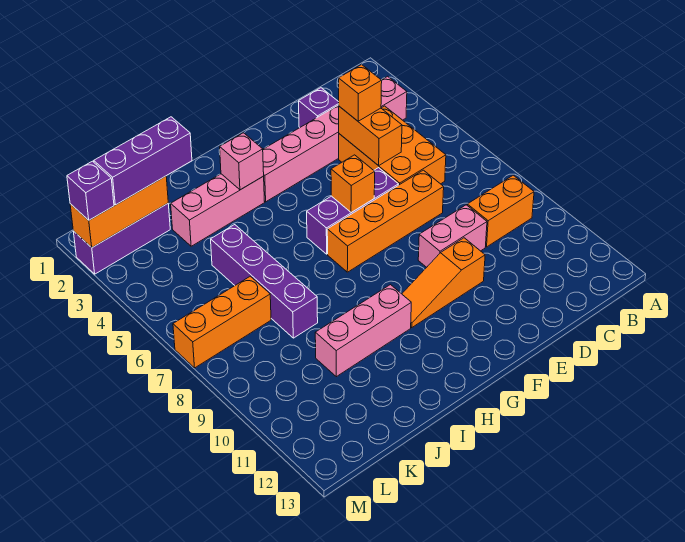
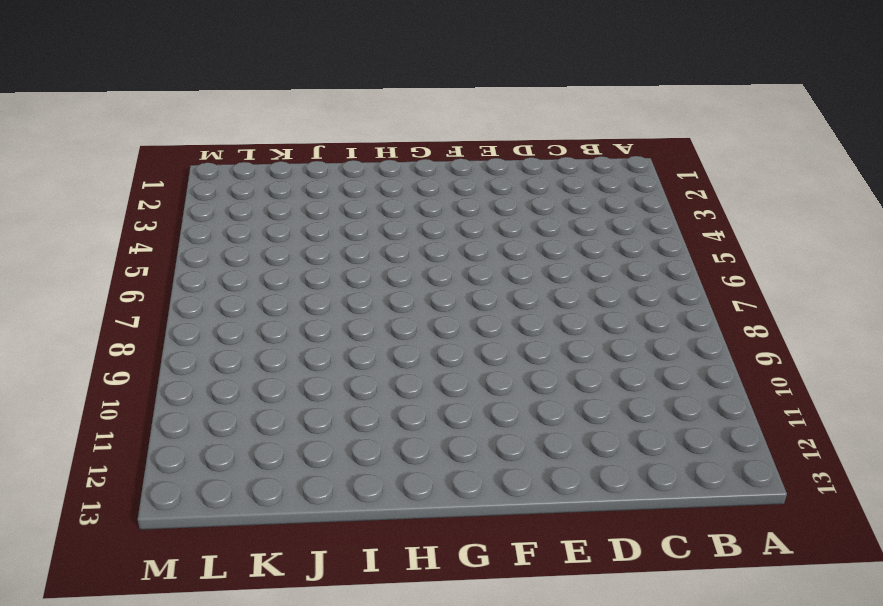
none -> pink 1x6 brick [263,76,407,202]
none -> orange 1x2 brick [467,175,534,247]
none -> orange 2x3 brick [339,106,446,185]

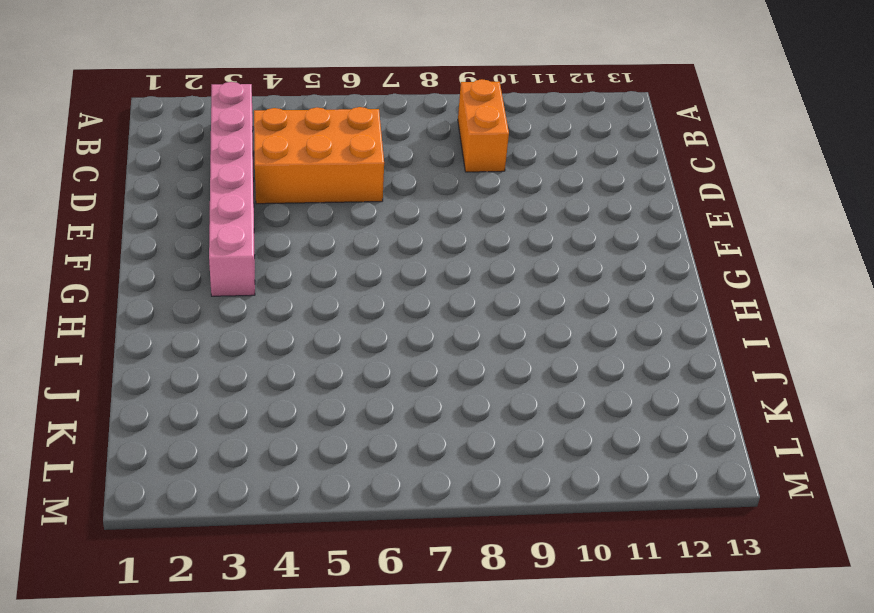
none -> purple 1x1 brick [299,88,339,127]
none -> orange 1x4 brick [327,170,444,272]
none -> pink 1x2 brick [418,205,487,267]

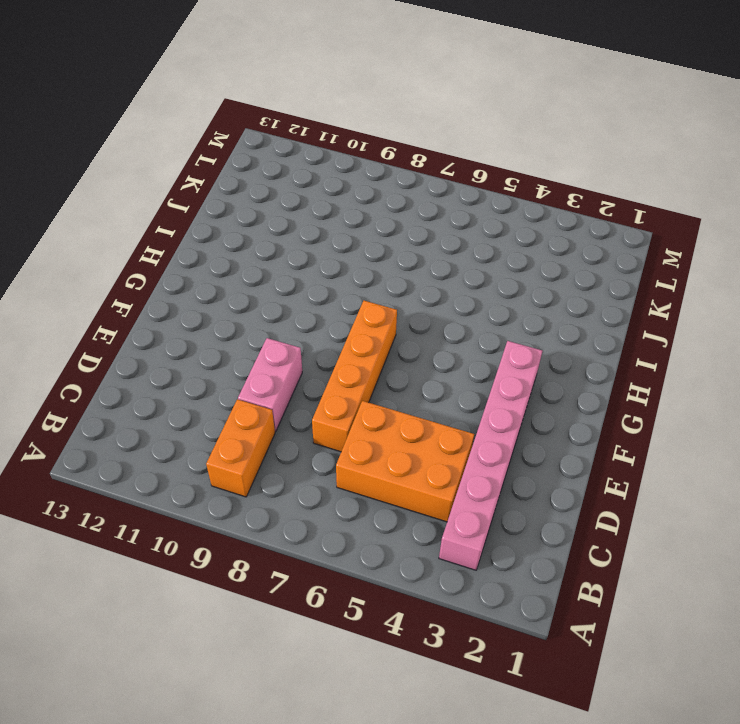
none -> purple 1x1 brick [299,88,339,127]
none -> purple 1x3 brick [307,168,398,254]
none -> orange 1x3 slope [402,238,485,328]

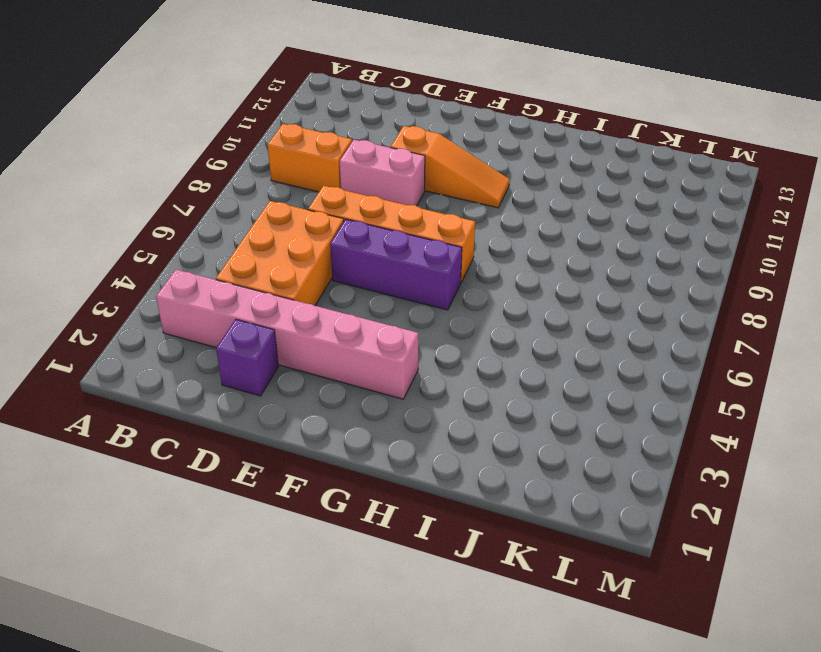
none -> pink 1x3 brick [171,174,265,246]
none -> pink 1x3 brick [315,285,411,377]
none -> purple 1x4 brick [211,225,318,338]

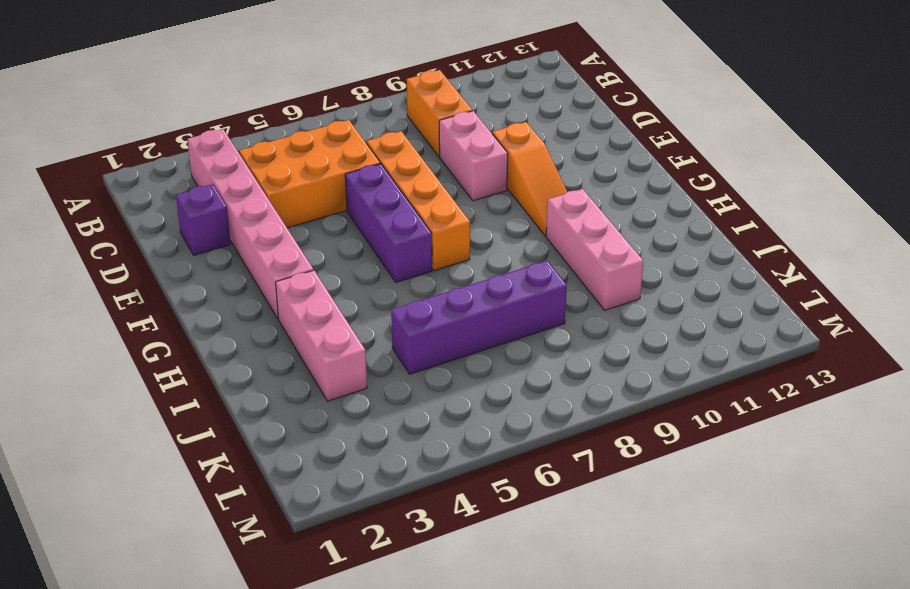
none -> purple 1x3 brick [73,204,170,274]
none -> orange 1x3 brick [173,276,271,368]
none -> orange 1x2 brick [339,106,402,166]

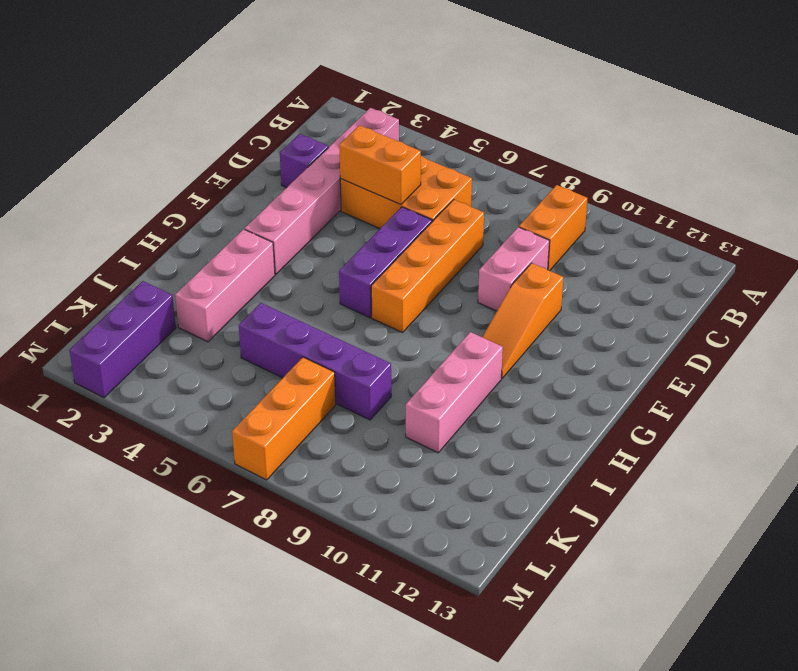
none -> orange 1x1 brick [331,155,375,213]
none -> pink 1x1 brick [220,133,264,190]
none -> orange 1x3 brick [70,176,168,248]

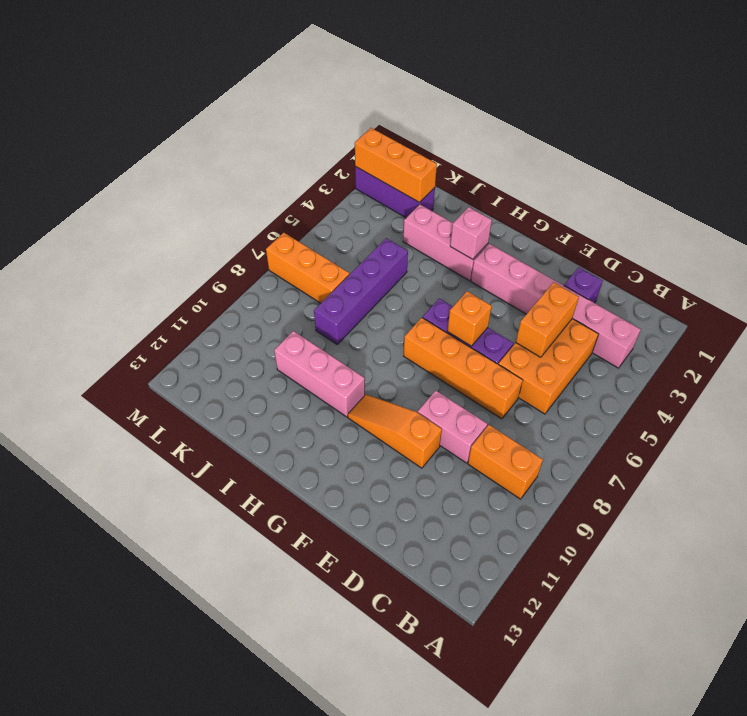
none -> orange 1x1 brick [339,65,382,121]
none -> purple 1x3 brick [94,117,192,205]
none -> purple 1x1 brick [67,161,114,220]

